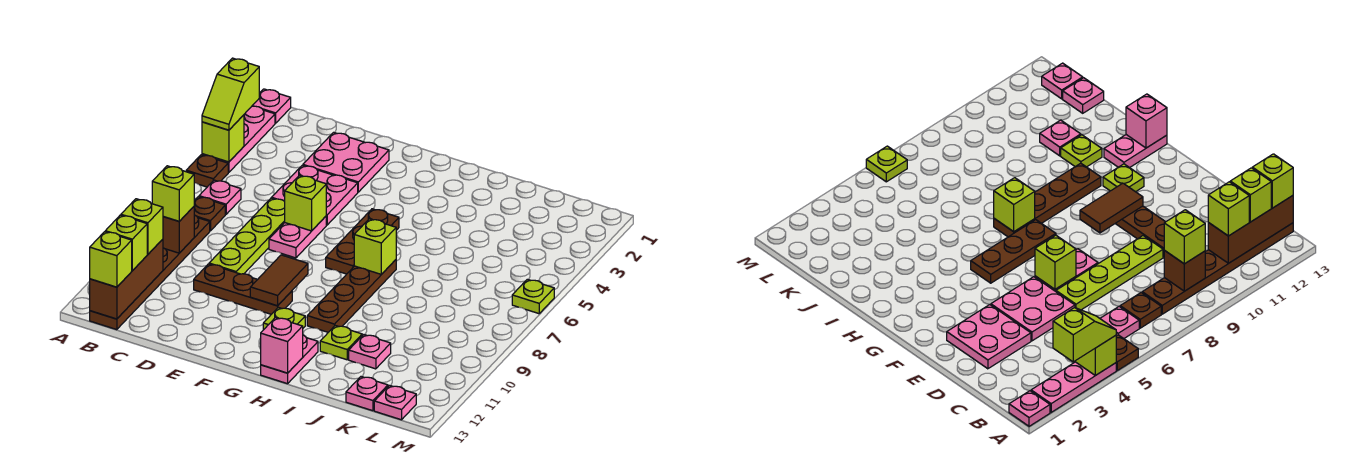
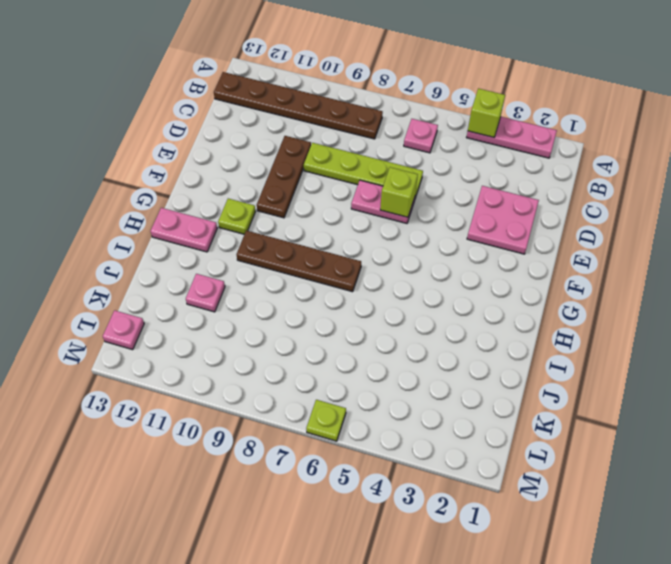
none -> pink 1x1 plate [252,89,291,123]
none -> brown 1x1 plate [186,155,228,187]
none -> brown 1x1 plate [194,197,225,231]
none -> pink 2x2 plate [272,165,358,225]

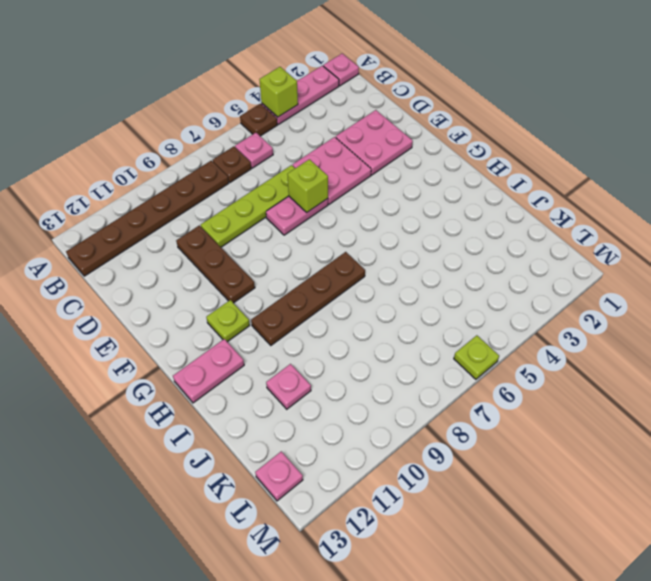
none -> brown 1x3 plate [326,209,399,274]
none -> lime 1x1 plate [320,326,362,360]
none -> pink 1x1 plate [346,377,388,411]
none -> brown 1x1 brick [163,207,194,253]

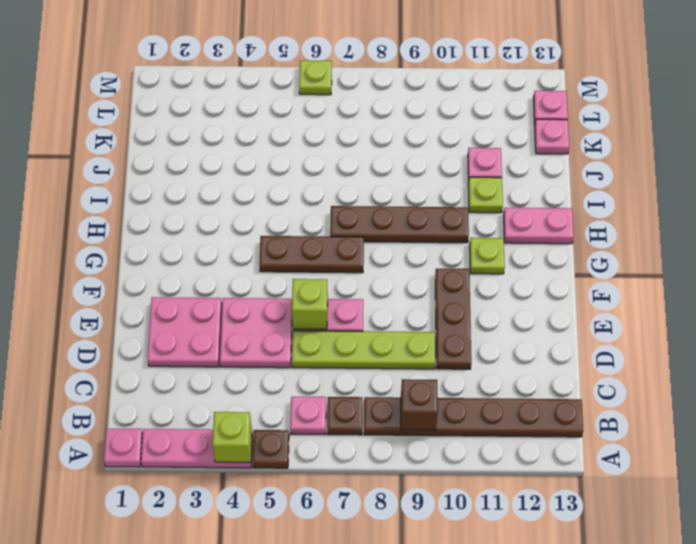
none -> brown 1x3 brick [90,239,163,319]
none -> brown 1x2 tile [250,255,308,306]
none -> lime 1x1 brick [354,219,396,274]
none -> pink 1x1 brick [261,318,303,373]

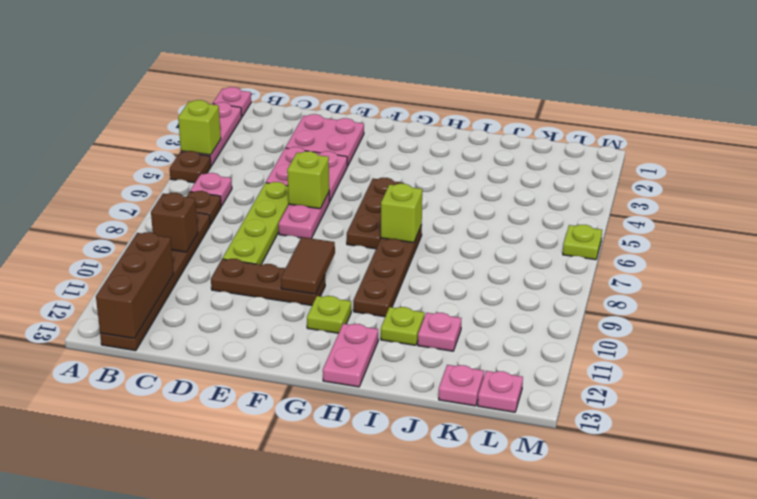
none -> pink 1x1 brick [261,318,303,373]
none -> lime 1x2 slope [202,58,259,130]
none -> lime 1x1 brick [152,166,194,221]
none -> lime 1x1 brick [121,199,163,254]

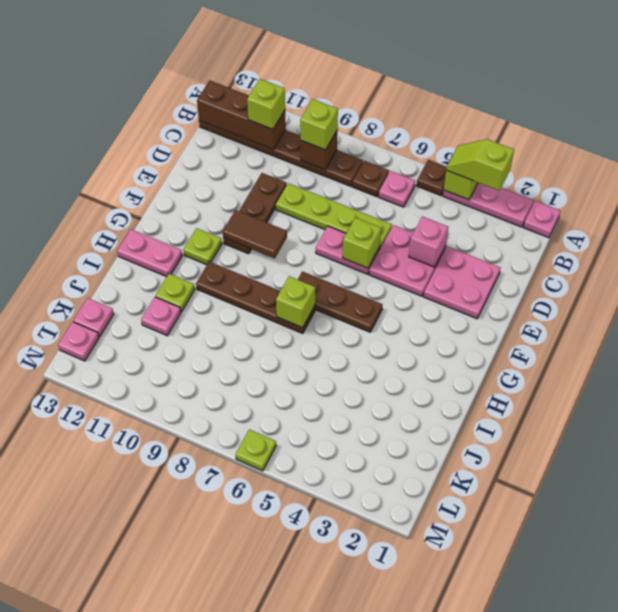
pink 1x1 brick [409,216,448,267] -> pink 1x1 brick moved to [261,318,303,373]
none -> lime 1x1 brick [105,215,147,271]
none -> lime 1x1 brick [90,232,132,287]

